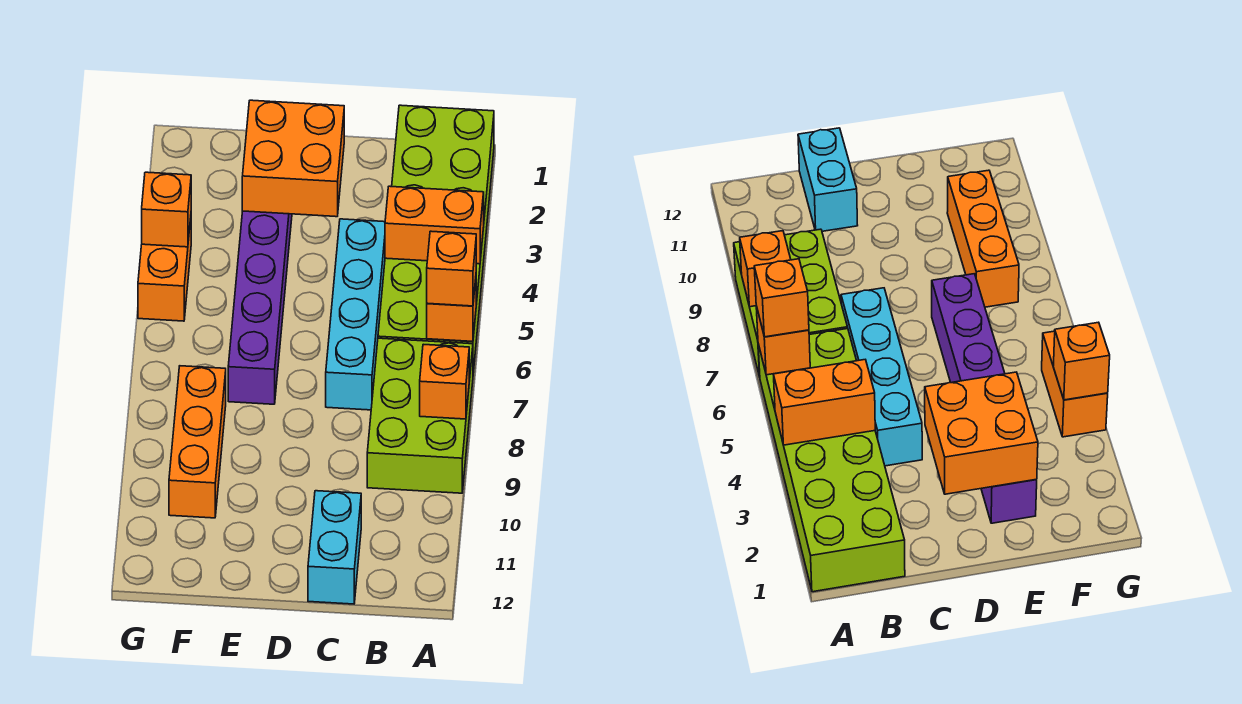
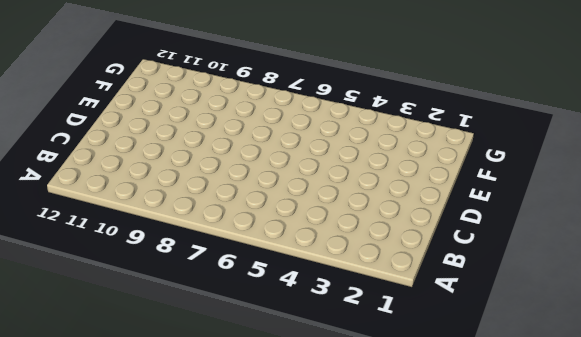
none -> lime 2x6 brick [378,105,494,373]
none -> lime 2x3 brick [367,338,473,493]
none -> cyan 1x4 brick [326,219,385,410]

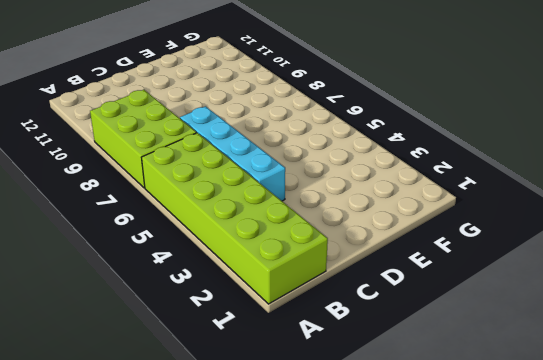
none -> cyan 1x2 brick [308,491,361,604]
none -> purple 1x6 brick [228,211,292,404]
none -> orange 1x3 brick [169,366,226,518]

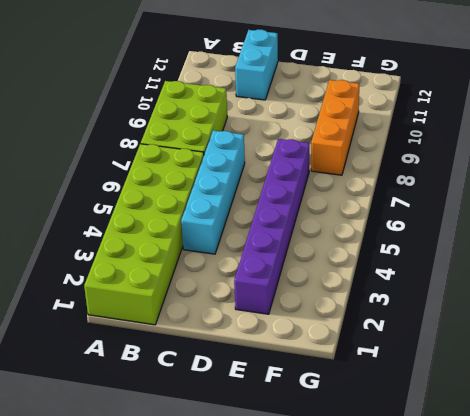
none -> orange 1x2 brick [138,218,191,321]
none -> orange 1x2 brick [385,186,484,264]
none -> orange 1x1 brick [427,280,476,341]

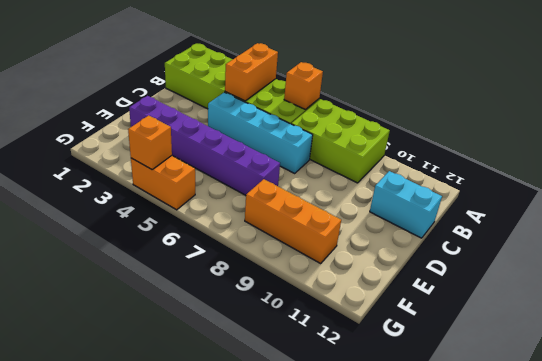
none -> orange 1x1 brick [420,344,469,419]
none -> orange 2x2 brick [242,100,344,217]
none -> orange 1x1 brick [427,231,476,306]

